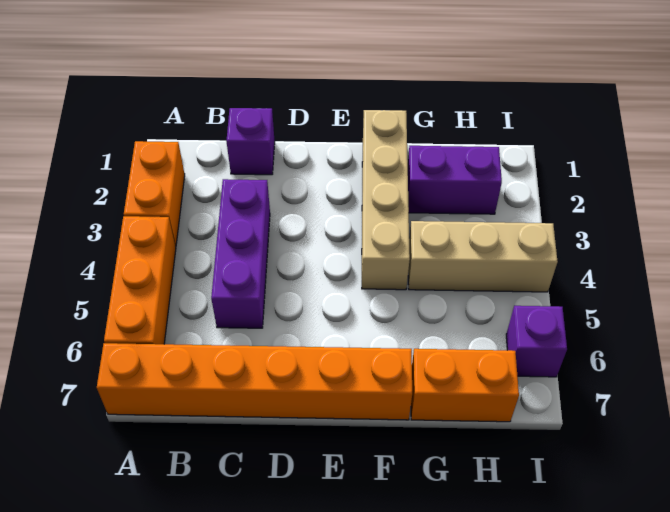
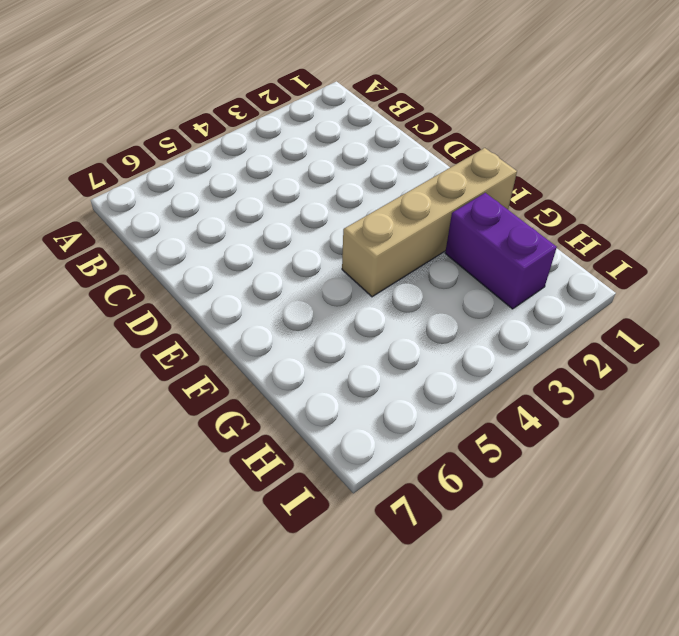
none -> orange 1x2 brick [124,141,185,246]
none -> orange 1x3 brick [104,216,176,344]

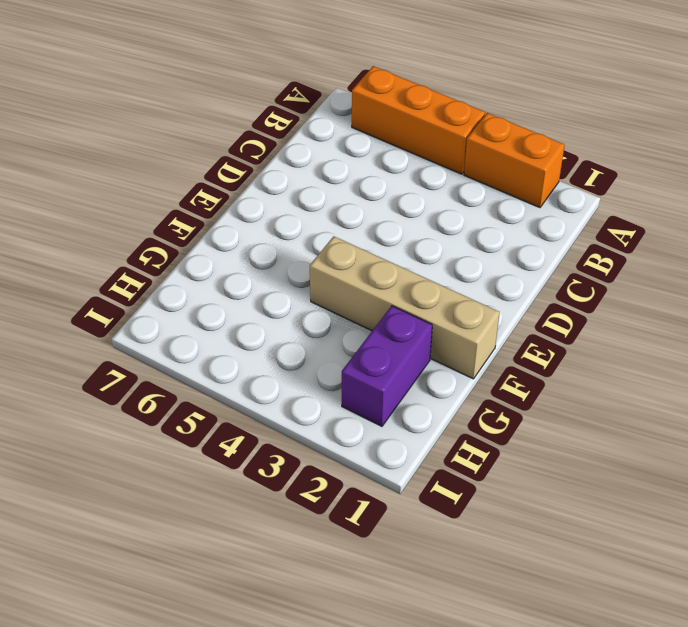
none -> orange 1x6 brick [97,343,412,420]
none -> purple 1x1 brick [226,108,275,175]

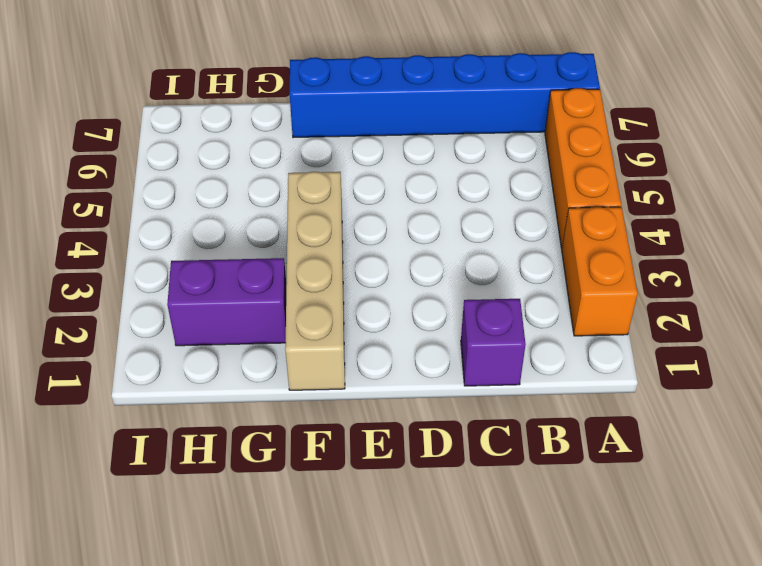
blue 1x6 brick [290,52,600,138] -> orange 1x6 brick [97,343,412,420]
none -> purple 1x3 brick [211,179,270,328]
none -> tan 1x3 brick [408,221,558,292]

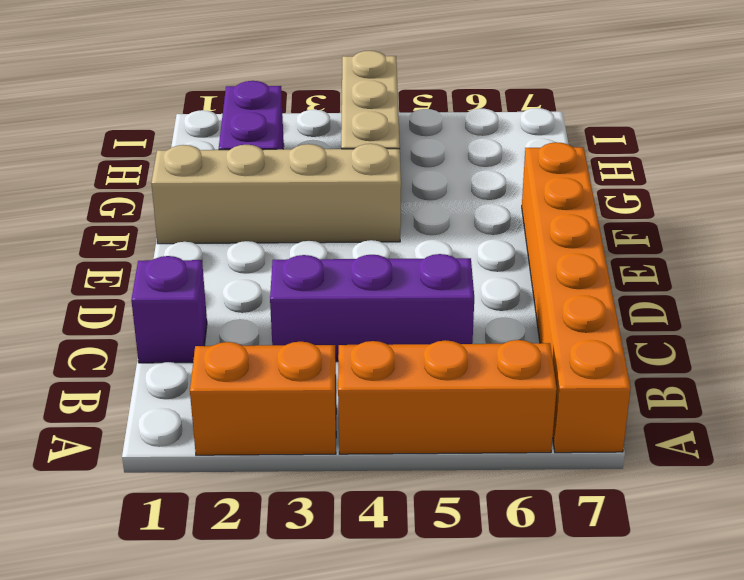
none -> orange 1x2 brick [411,349,519,422]
none -> purple 1x1 brick [506,306,567,377]

